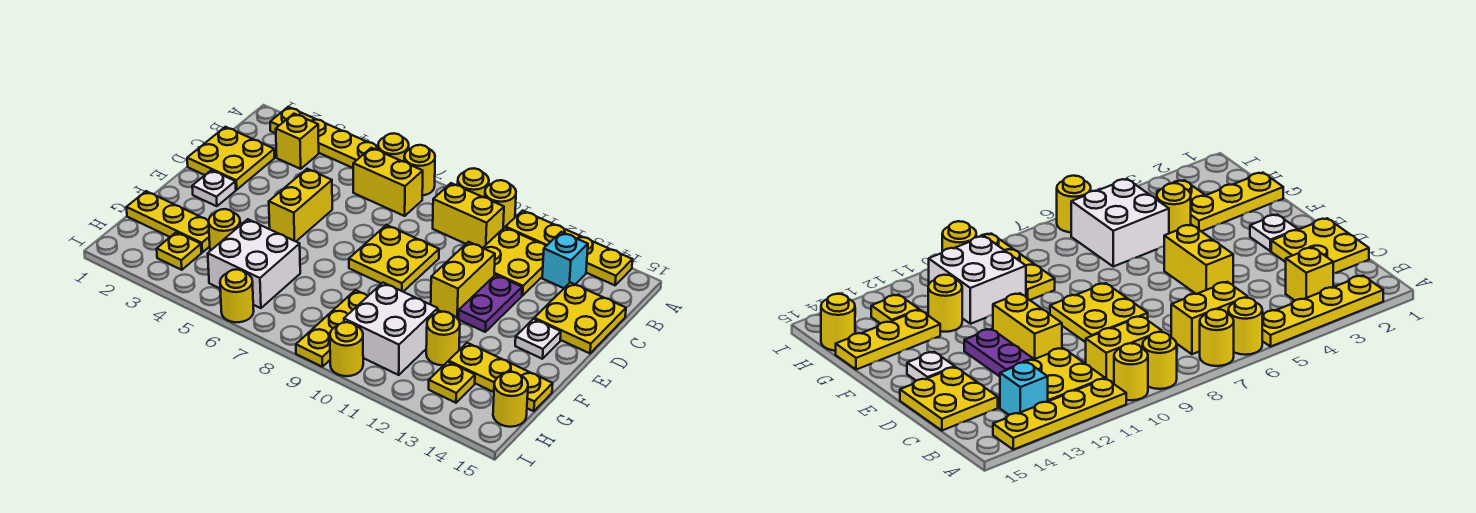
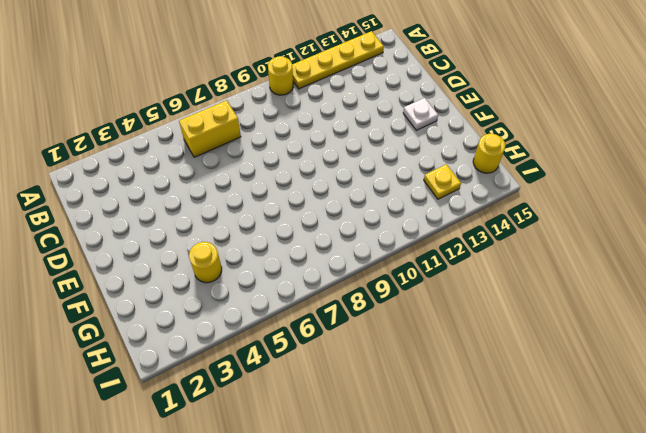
none -> yellow 1x4 plate [270,107,378,168]
none -> yellow 1x1 round brick [378,133,409,162]
none -> yellow 1x1 round brick [404,145,435,195]
none -> yellow 1x1 round brick [458,168,489,197]

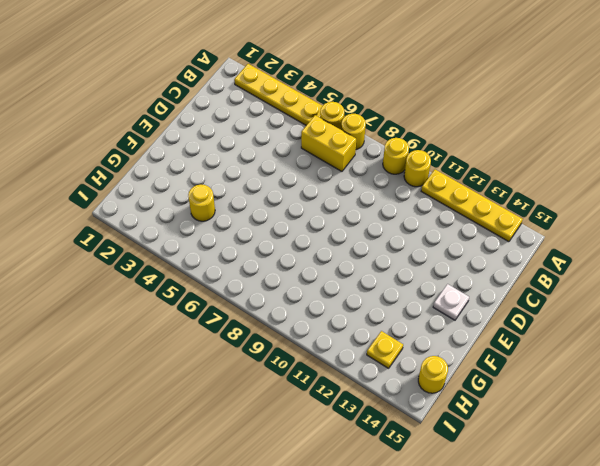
none -> yellow 1x1 brick [276,114,319,169]
none -> yellow 1x2 brick [433,183,504,248]
none -> yellow 2x2 plate [483,227,546,296]
none -> cyan 1x1 brick [542,232,588,288]

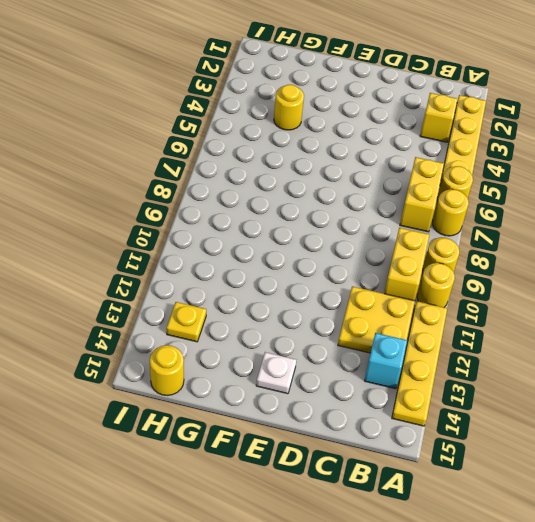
none -> yellow 2x2 plate [187,127,274,190]
none -> yellow 2x2 plate [534,283,626,353]
none -> yellow 1x2 brick [269,169,332,241]
none -> yellow 2x2 plate [349,225,439,292]

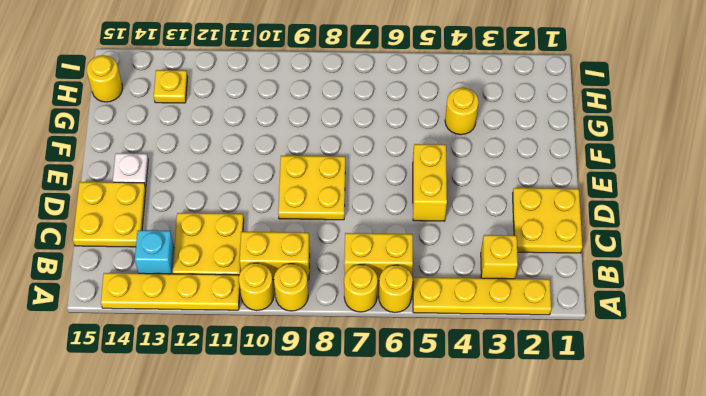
none -> yellow 1x2 brick [431,242,495,319]
none -> purple 1x2 plate [459,275,522,332]
none -> white 1x1 plate [192,170,236,206]
none -> yellow 1x3 plate [126,191,210,252]

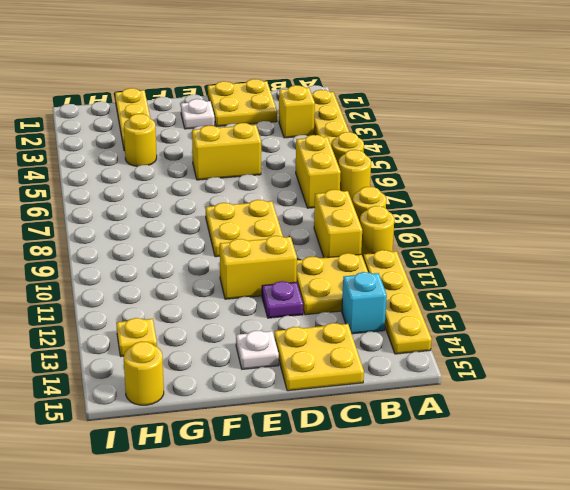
purple 1x1 plate [262,281,303,318] -> purple 1x2 plate [459,275,522,332]
none -> white 2x2 brick [208,219,300,308]
none -> yellow 1x3 plate [296,290,368,367]
none -> white 2x2 brick [344,283,438,375]
none -> yellow 1x1 round brick [426,312,460,365]

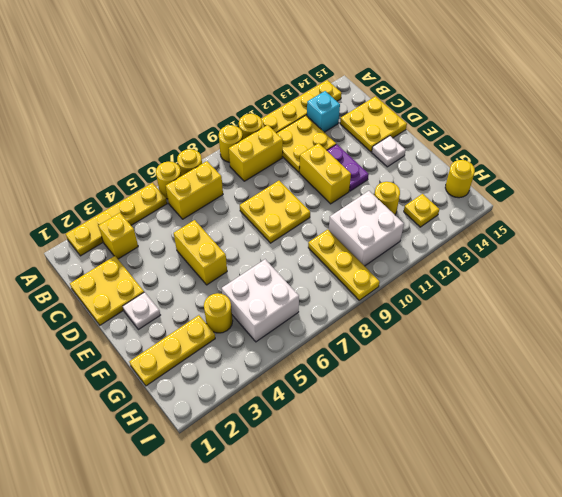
none -> yellow 1x3 plate [449,343,553,411]
none -> yellow 1x1 plate [157,232,201,270]
none -> yellow 1x1 round brick [220,269,254,322]
none -> yellow 1x1 round brick [330,322,363,376]

